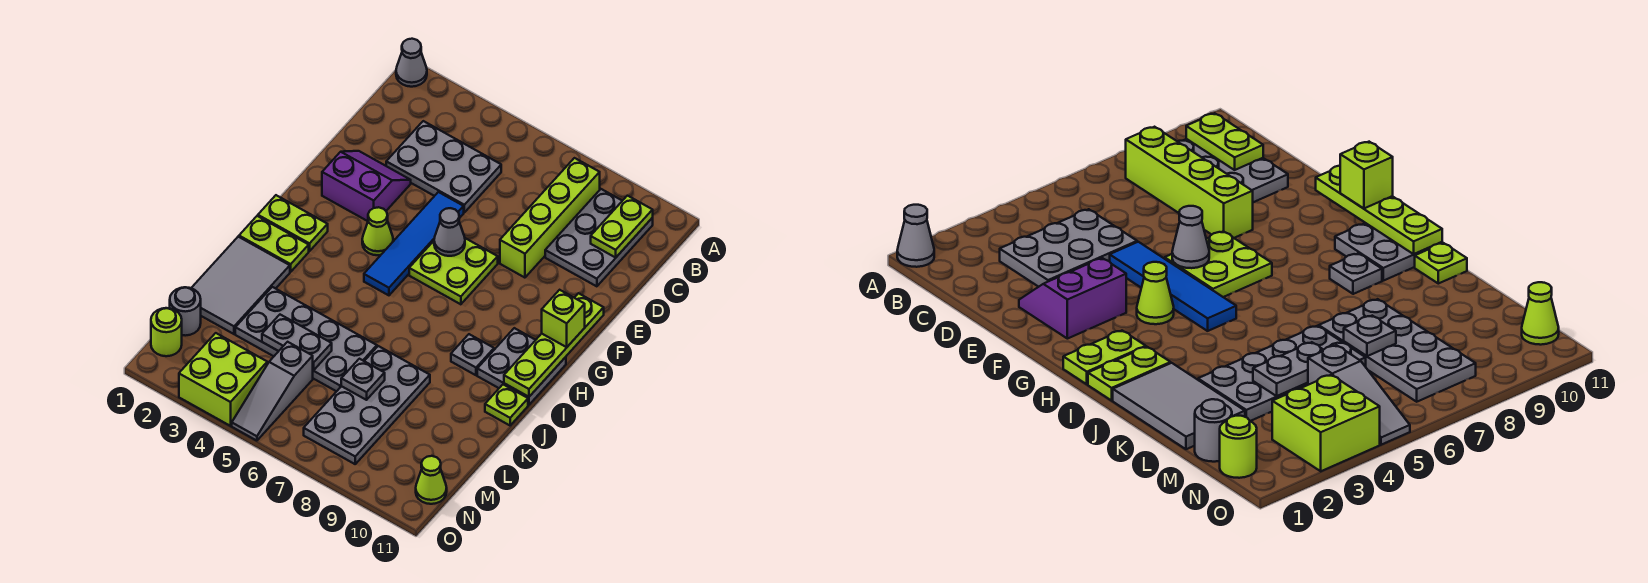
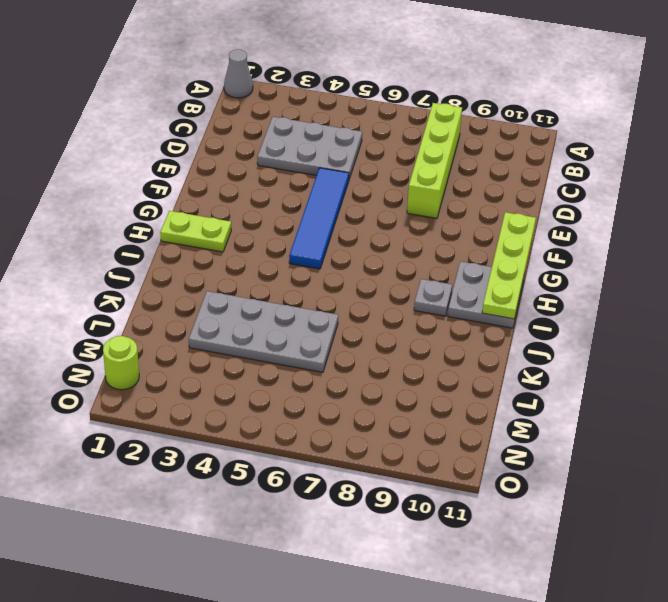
none -> grey 2x3 plate [545,189,653,286]
none -> purple 2x2 slope [322,151,411,221]
none -> lime 2x2 plate [409,238,498,304]

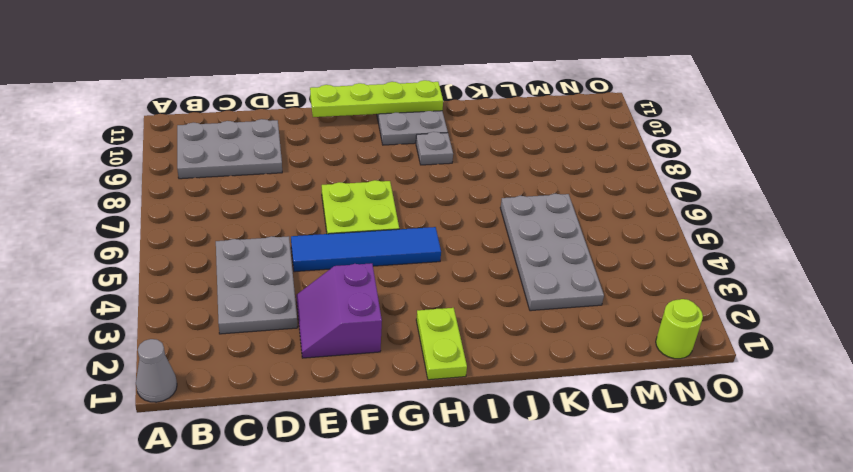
none -> lime 1x4 brick [500,158,600,278]
none -> lime 1x1 cone [362,207,393,255]
none -> lime 1x2 plate [239,216,309,272]

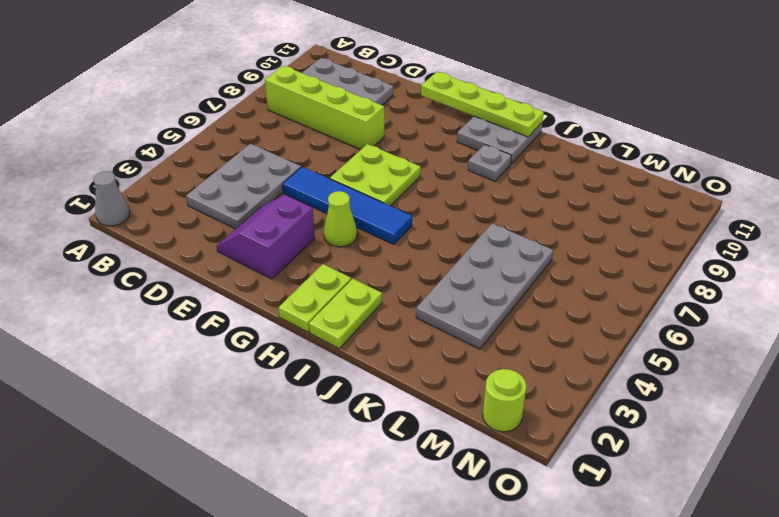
none -> grey 2x3 tile [191,237,290,334]
none -> lime 1x1 plate [485,385,528,425]
none -> grey 2x4 plate [304,346,430,464]

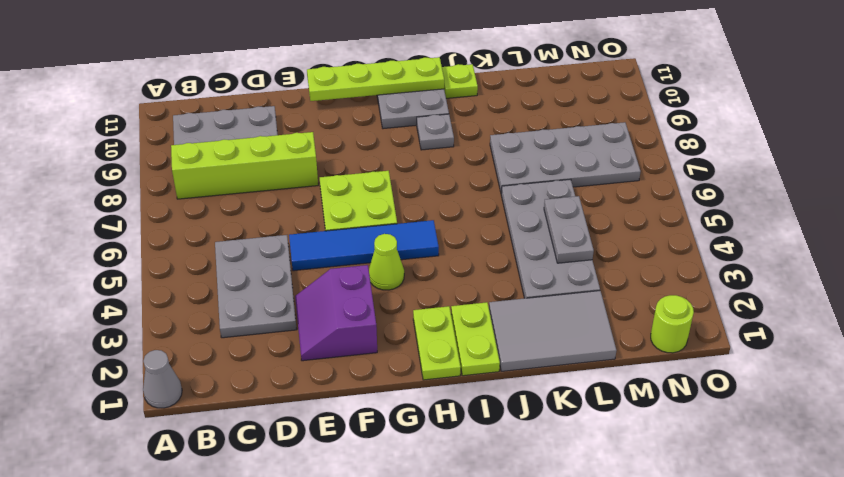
none -> grey 1x1 round brick [170,287,201,336]
none -> grey 1x3 slope [232,342,313,441]
none -> lime 2x2 brick [179,333,267,426]

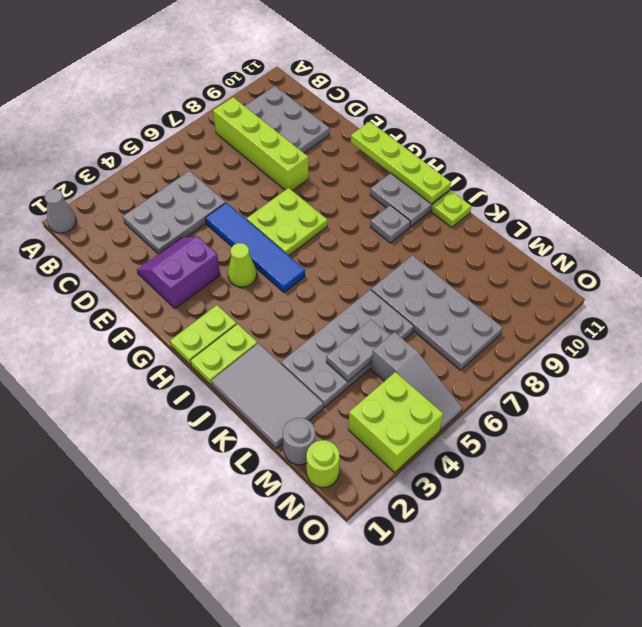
none -> lime 1x1 cone [416,456,447,504]
none -> lime 1x2 plate [591,196,653,257]
none -> grey 1x1 cone [434,208,465,256]

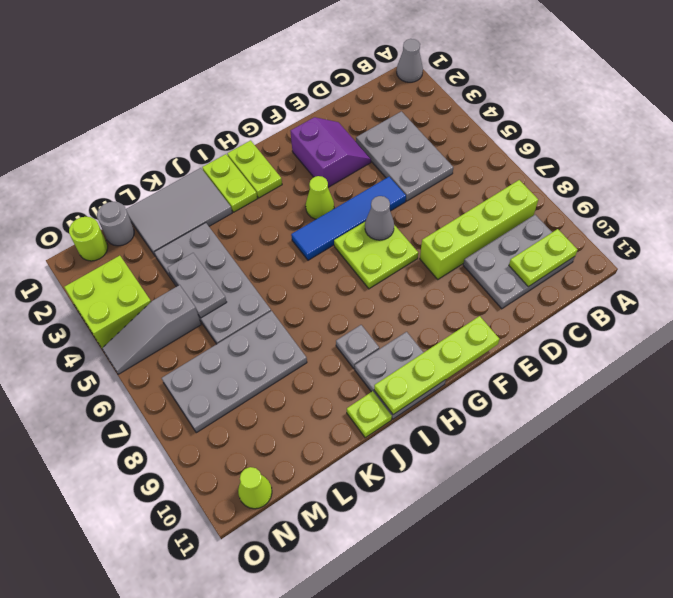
none -> grey 1x1 plate [341,359,385,400]
none -> lime 1x1 brick [542,290,585,347]

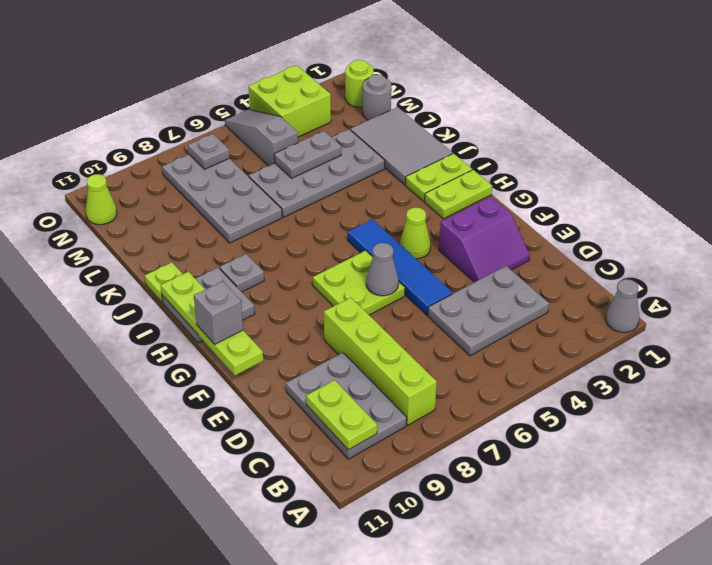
grey 1x1 brick [194,281,243,344] -> lime 1x1 brick [542,290,585,347]
grey 1x1 plate [188,134,230,169] -> grey 1x1 plate moved to [341,359,385,400]

